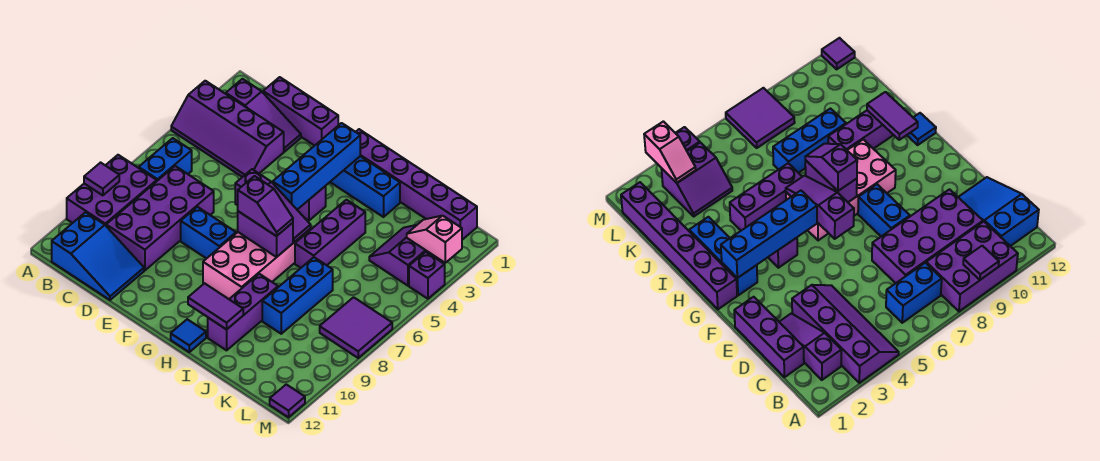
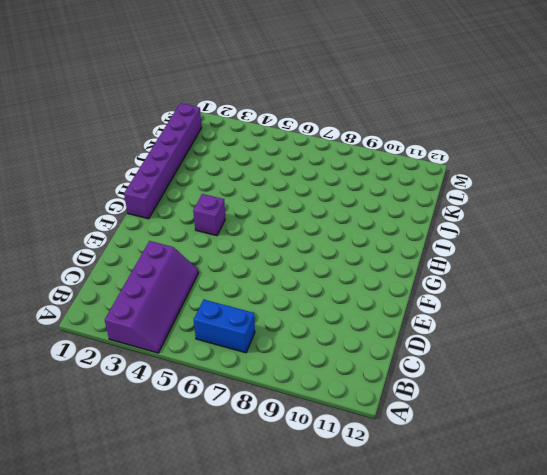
none -> purple 2x3 brick [67,155,157,225]
none -> purple 1x3 slope [226,79,301,152]
none -> blue 2x3 slope [52,212,144,300]

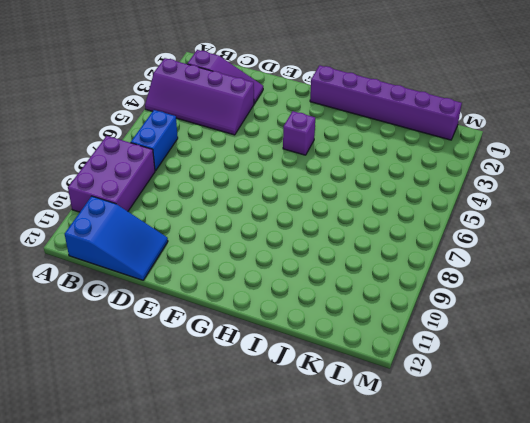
none -> purple 1x3 brick [263,77,338,146]
none -> purple 2x4 brick [106,166,214,270]
none -> blue 1x2 brick [181,207,236,259]

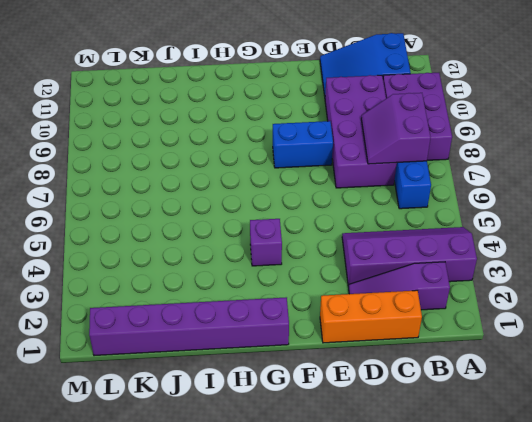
purple 2x2 slope [361,93,431,164] -> purple 2x2 slope turned to [369,225,439,286]
orange 1x3 brick [320,290,422,343] -> purple 1x3 brick [263,77,338,146]
none -> blue 1x3 brick [331,156,400,217]
none -> pink 2x4 brick [203,229,311,299]
none -> blue 1x1 tile [171,319,206,352]

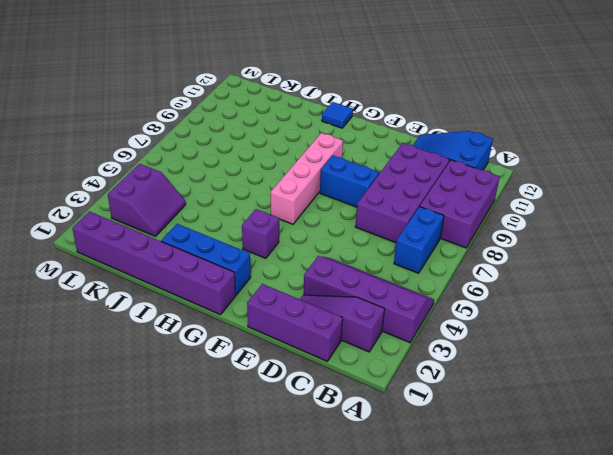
pink 1x4 brick [271,133,343,224] -> pink 2x4 brick [203,229,311,299]
none -> purple 1x3 brick [295,200,365,268]
none -> purple 1x3 brick [208,274,278,350]
none -> blue 1x3 brick [262,257,333,334]

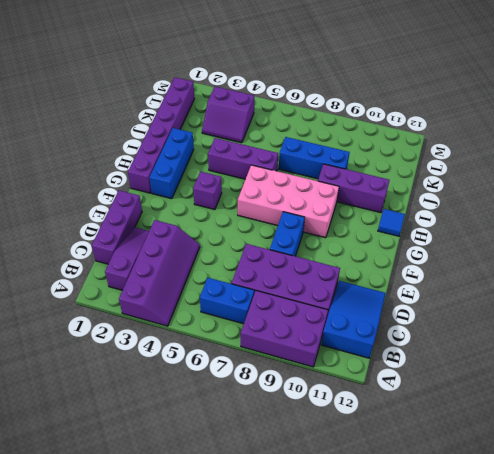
none -> purple 2x2 tile [320,297,392,358]
none -> purple 1x1 brick [409,252,445,299]
none -> purple 1x1 tile [270,384,305,417]

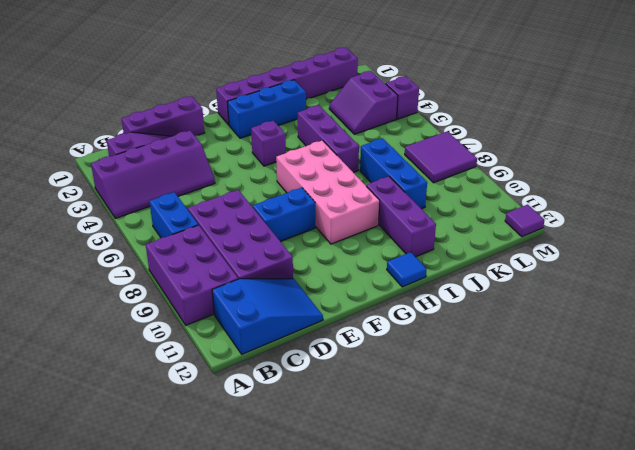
none -> purple 1x1 tile [84,163,119,195]
none -> purple 1x3 slope [235,169,311,242]
none -> blue 1x4 brick [273,123,360,210]

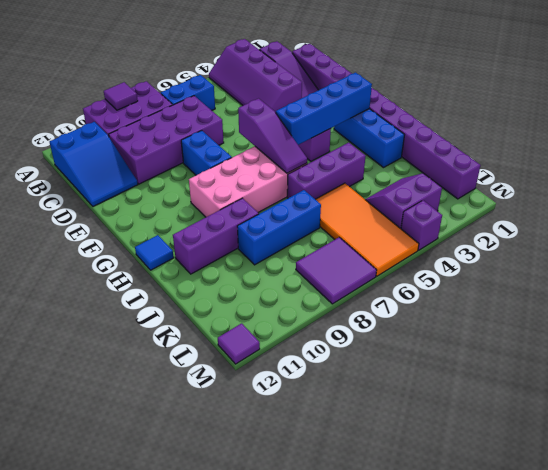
orange 2x4 tile [315,183,419,276] -> none
none -> purple 1x2 brick [238,211,293,257]
none -> purple 1x2 tile [188,283,243,330]
none -> pink 1x2 slope [407,216,462,263]

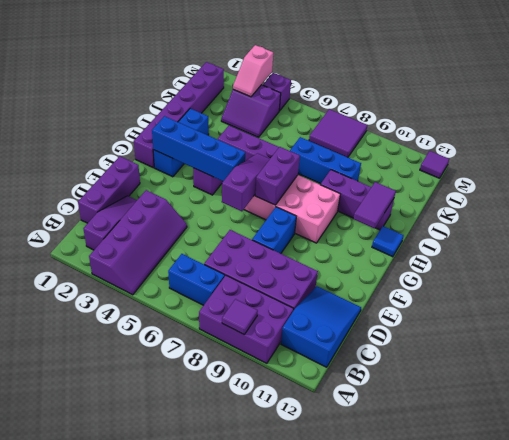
none -> purple 1x2 slope [238,176,293,236]

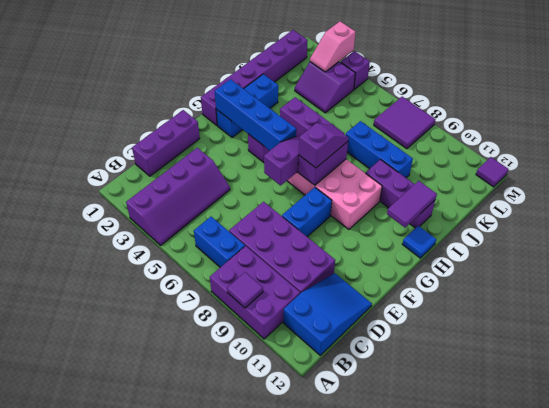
none -> purple 1x3 slope [226,79,301,152]

